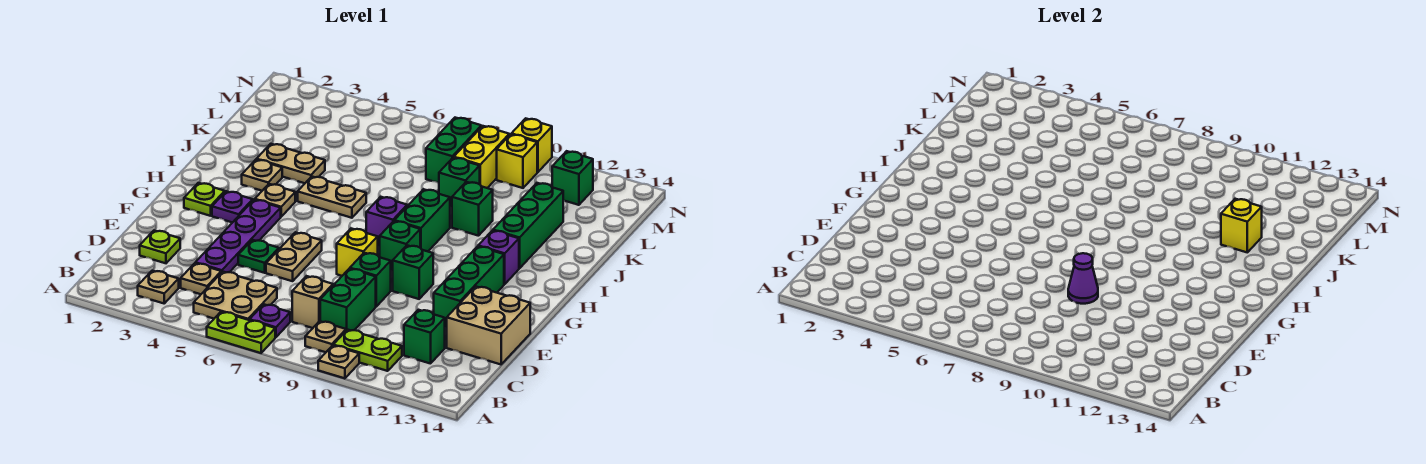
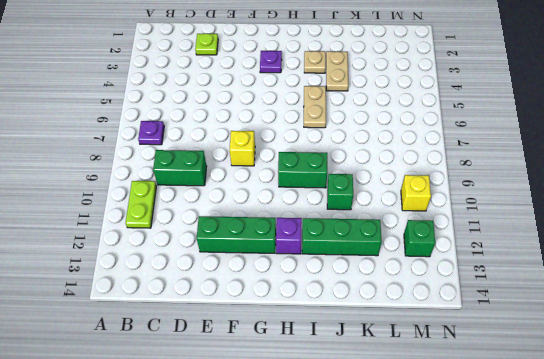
none -> lime 1x2 plate [207,312,275,353]
none -> tan 1x1 plate [318,345,359,378]
none -> tan 1x1 plate [138,271,179,303]
none -> tan 2x2 plate [194,272,277,320]

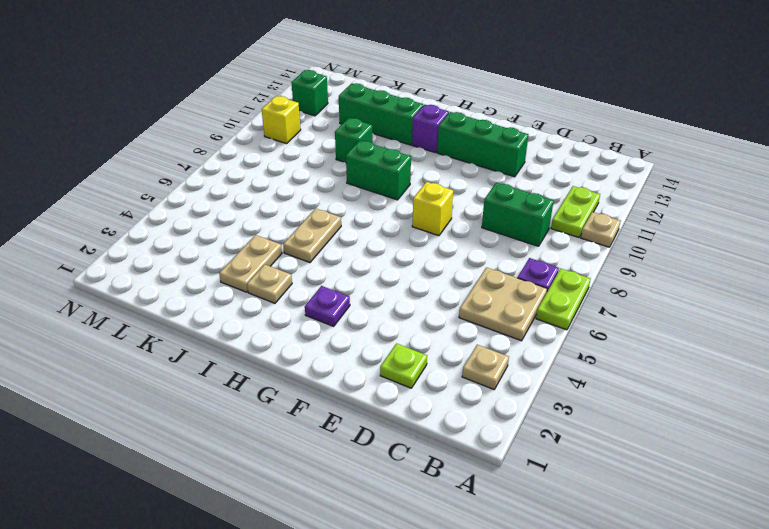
none -> tan 1x1 plate [305,321,346,352]
none -> tan 1x1 plate [181,263,221,294]
none -> tan 1x1 brick [292,276,333,328]
none -> green 1x1 brick [404,310,445,364]

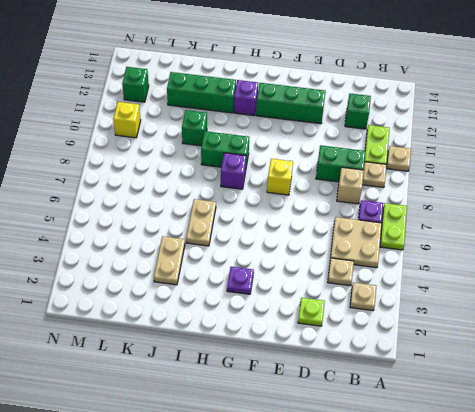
none -> purple 1x4 plate [195,200,281,273]
none -> tan 2x2 brick [447,287,530,364]
none -> green 1x1 plate [238,240,279,273]
none -> tan 1x2 plate [266,232,322,281]

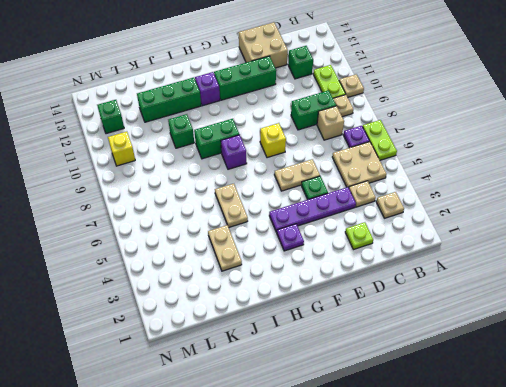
none -> green 1x1 brick [350,253,391,306]
none -> green 1x1 brick [393,245,433,299]
none -> lime 1x1 plate [184,183,225,216]
none -> green 1x1 brick [380,221,420,271]

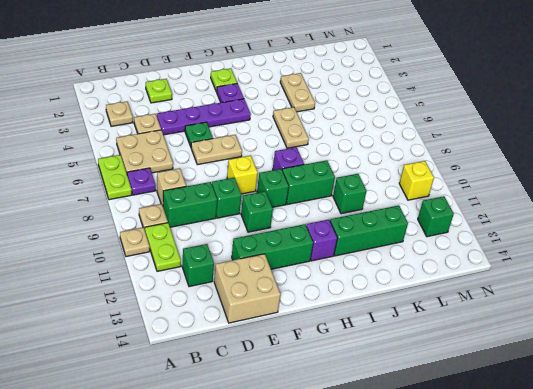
none -> tan 1x1 plate [255,184,295,217]
none -> tan 1x1 plate [242,160,282,191]
none -> green 1x1 brick [439,158,480,207]
none -> green 1x2 brick [426,118,481,183]

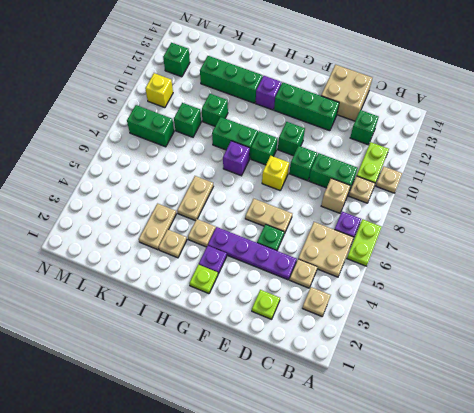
none -> yellow 1x2 brick [454,126,509,188]
none -> yellow 1x1 brick [512,118,552,172]
none -> purple 1x1 cone [1068,253,1098,304]
none -> yellow 1x1 brick [1221,199,1262,252]

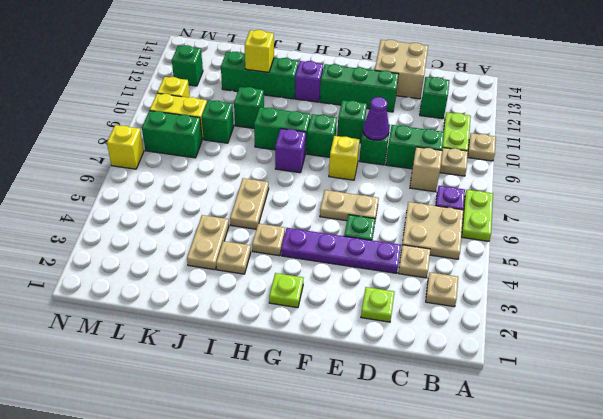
yellow 1x1 brick [107,125,144,169] -> yellow 1x1 brick moved to [512,118,552,172]
none -> purple 1x1 plate [212,191,253,223]

